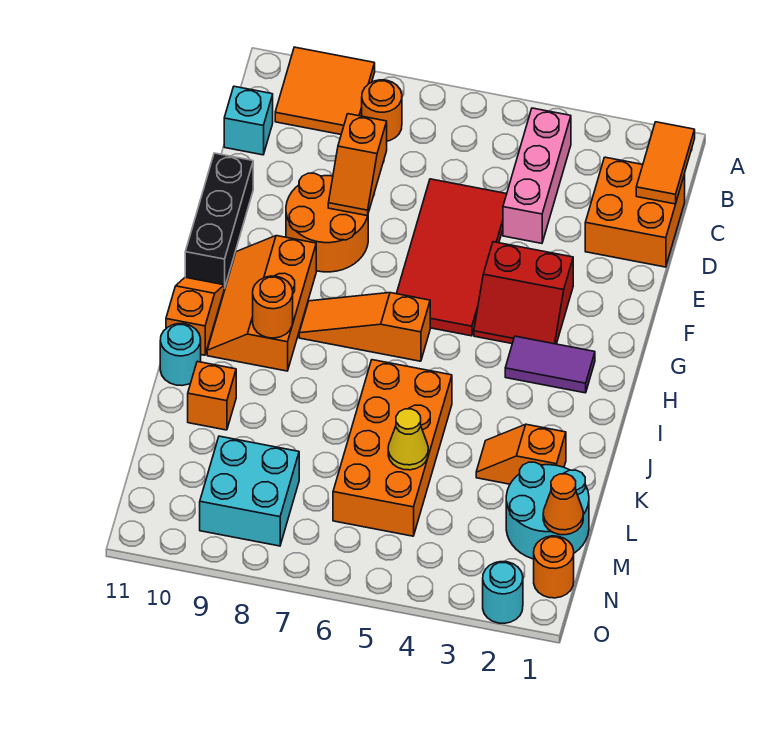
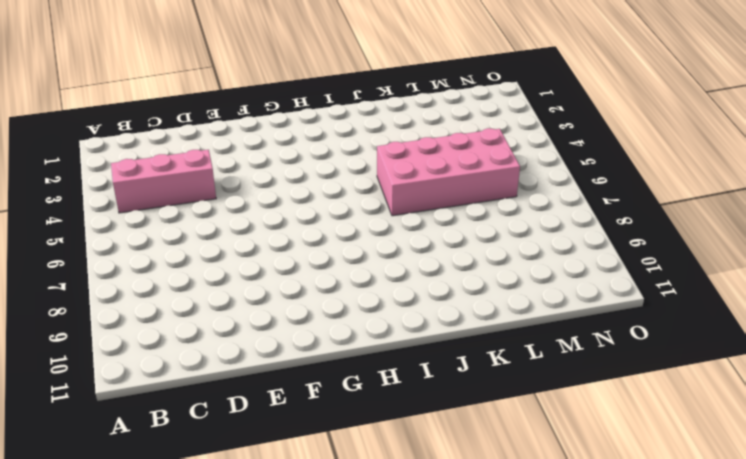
pink 2x4 brick [377,128,520,216] -> orange 2x4 brick [333,360,452,536]
none -> orange 2x2 tile [275,47,375,134]
none -> orange 1x1 round brick [362,80,402,141]
none -> orange 2x2 brick [585,157,685,267]

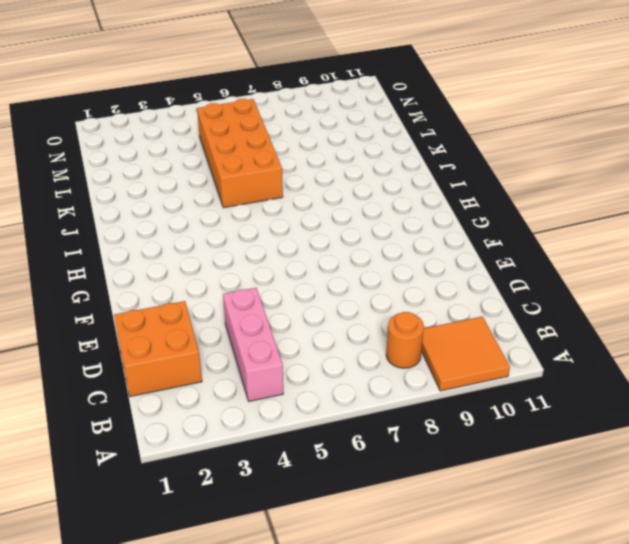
none -> cyan 1x1 brick [224,86,273,155]
none -> red 2x4 tile [397,179,507,336]
none -> orange 2x2 round brick [286,173,368,272]

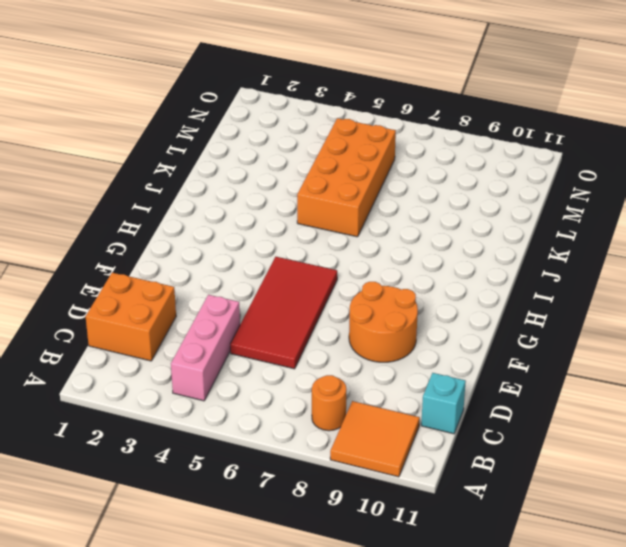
none -> black 1x3 brick [185,153,253,288]
none -> red 2x2 slope [474,242,573,344]
none -> orange 2x3 slope [207,236,316,371]

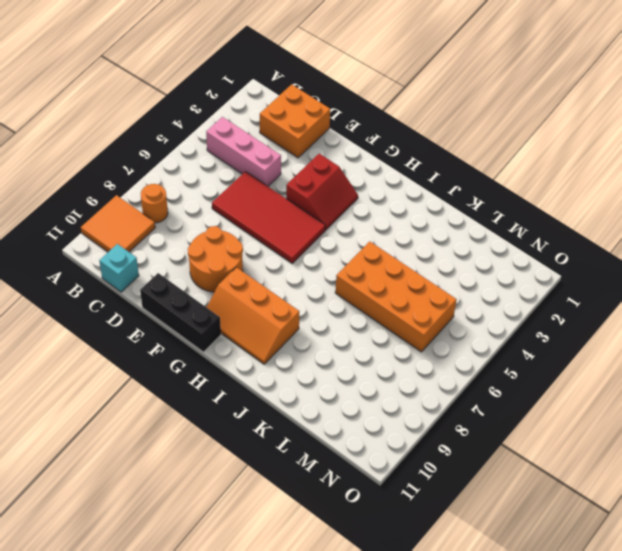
none -> purple 1x2 tile [505,336,595,393]
none -> orange 1x3 slope [299,293,430,361]
none -> orange 1x2 slope [166,277,224,355]

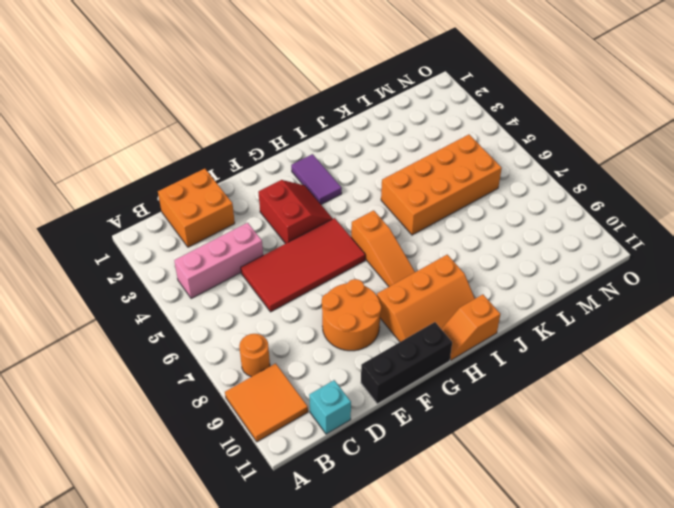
none -> cyan 1x1 round brick [160,324,201,385]
none -> orange 1x2 slope [476,424,566,484]
none -> orange 1x1 brick [188,362,236,430]

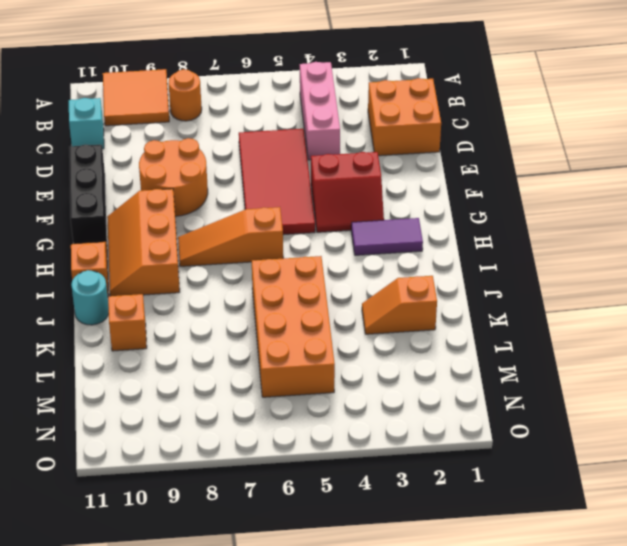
none -> cyan 2x2 round brick [506,462,589,559]
none -> cyan 2x2 brick [200,436,299,546]
none -> orange 1x1 round brick [534,536,574,598]

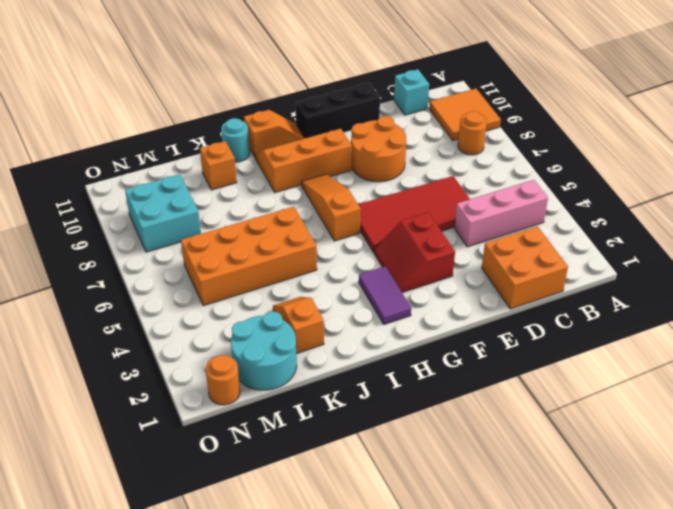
none -> cyan 1x1 round brick [483,562,523,623]
none -> orange 1x2 tile [636,122,695,204]
none -> orange 1x2 slope [328,114,387,216]

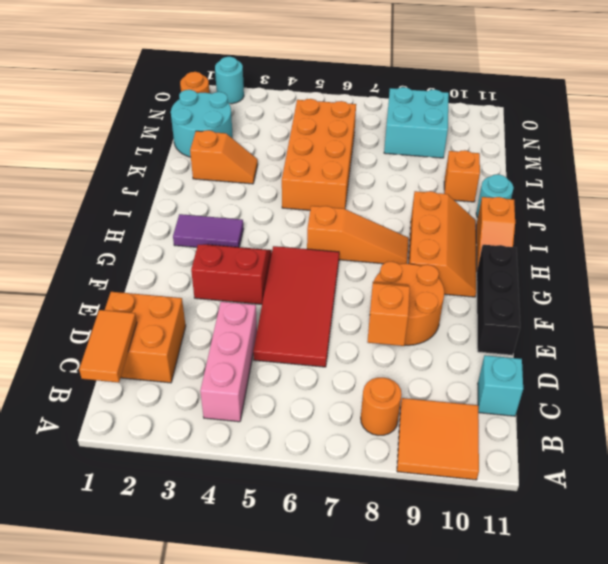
none -> orange 1x1 round brick [253,276,293,338]
none -> yellow 1x1 cone [388,409,428,470]
none -> orange 1x1 cone [543,474,583,535]

